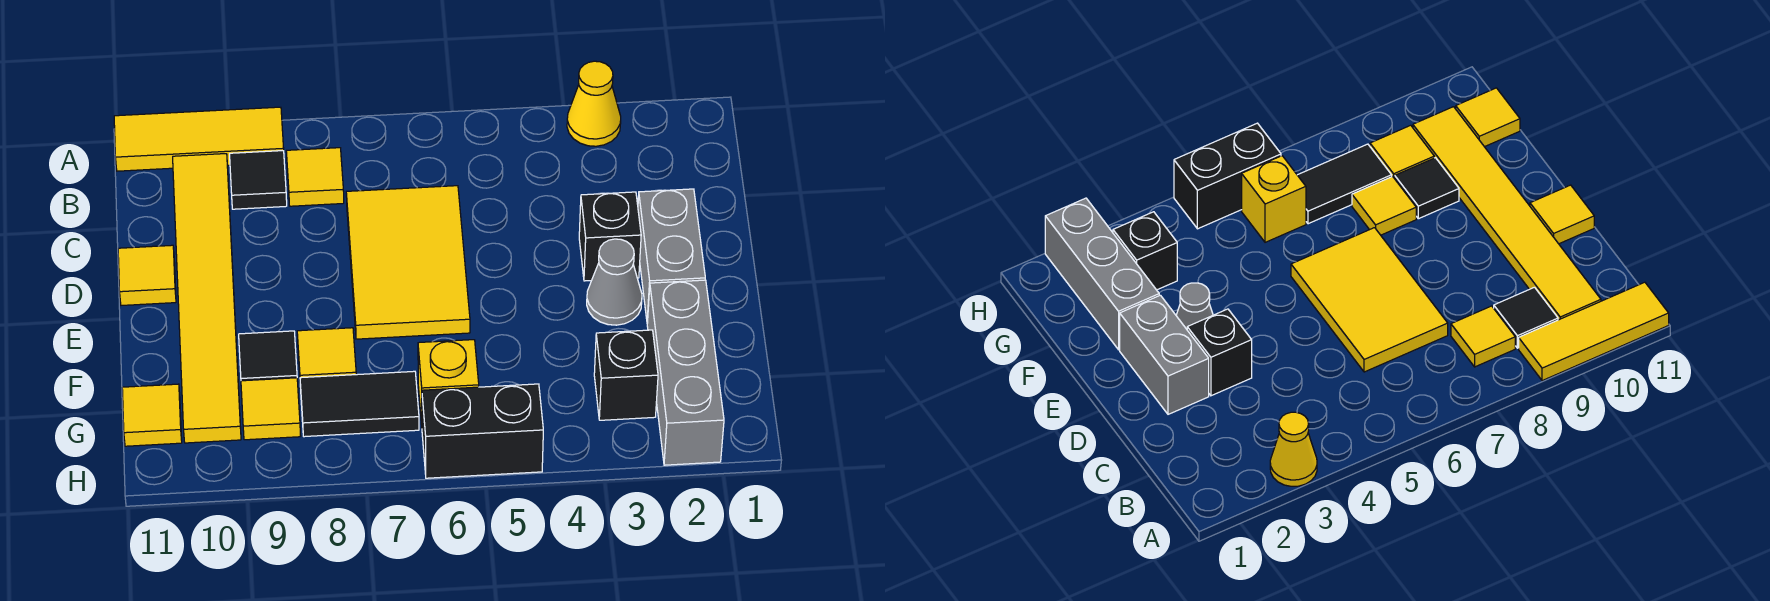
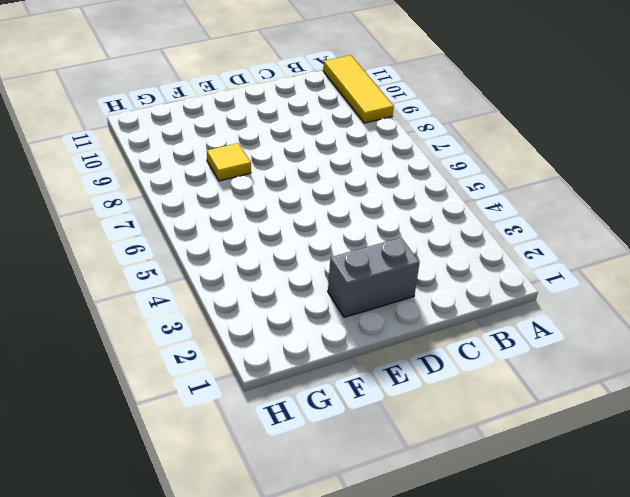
none -> yellow 1x1 cone [567,61,621,146]
none -> yellow 1x1 tile [286,148,344,206]
none -> black 1x1 tile [230,151,287,209]

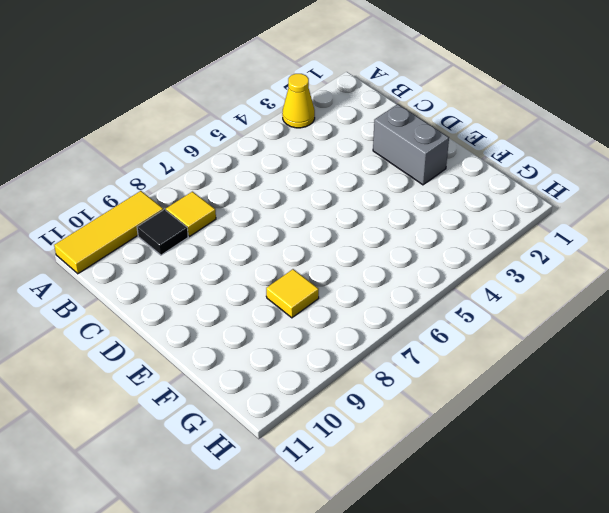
none -> yellow 1x6 tile [173,154,241,443]
none -> yellow 2x3 tile [346,186,470,339]
none -> black 1x1 brick [579,192,641,281]

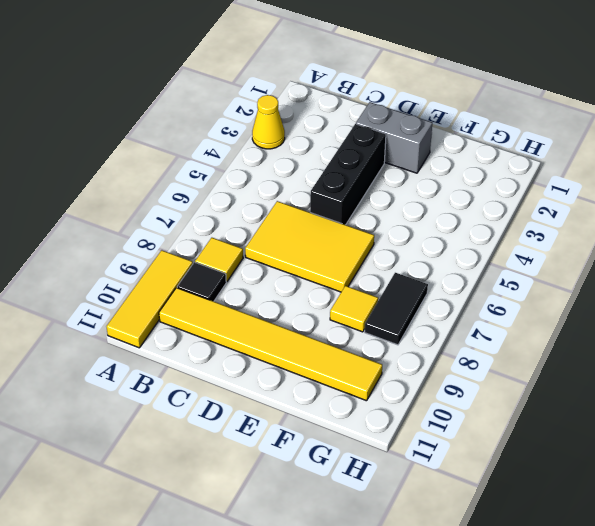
black 1x3 brick [310,124,386,225] -> black 1x1 brick [579,192,641,281]
none -> yellow 1x1 tile [118,245,176,305]
none -> grey 1x1 cone [587,239,642,325]
none -> grey 1x3 brick [647,280,724,465]

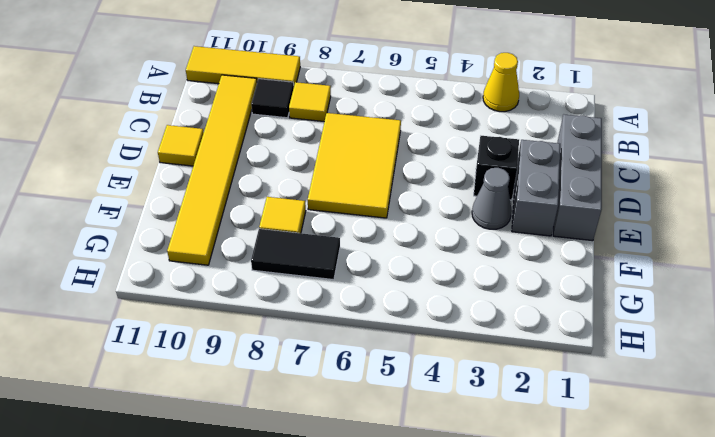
grey 1x3 brick [553,115,602,241] -> grey 1x3 brick moved to [647,280,724,465]
none -> black 1x1 tile [239,331,297,381]
none -> black 1x1 brick [594,330,658,420]
none -> yellow 1x1 brick [418,340,479,424]

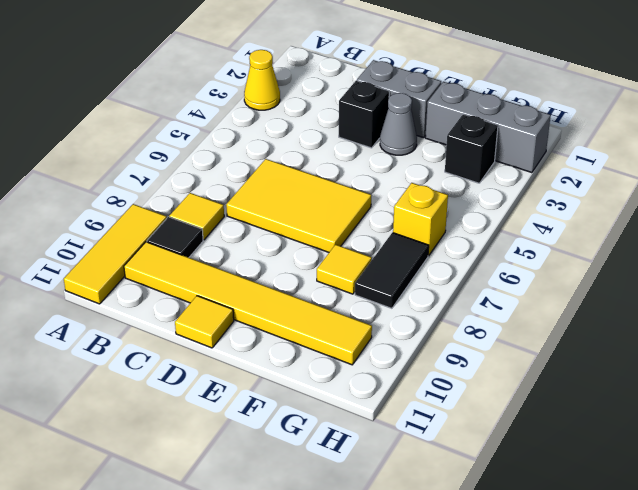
none -> black 1x1 tile [239,331,297,381]
none -> yellow 1x1 tile [241,378,300,440]
none -> yellow 1x1 tile [122,384,182,446]

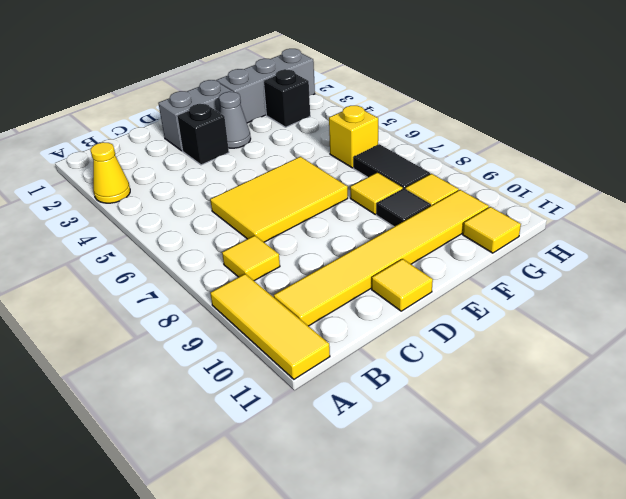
none -> black 1x1 tile [230,151,287,209]
none -> black 1x2 brick [422,384,543,478]

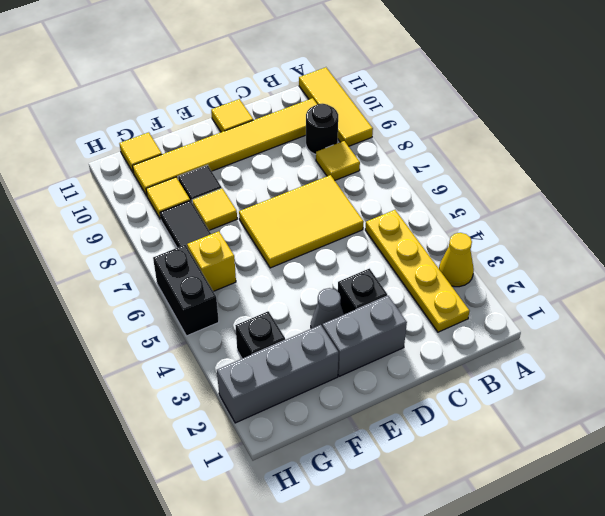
yellow 1x4 plate [365,210,469,332] -> none
black 1x1 round brick [306,104,338,154] -> black 1x1 tile [230,151,287,209]

